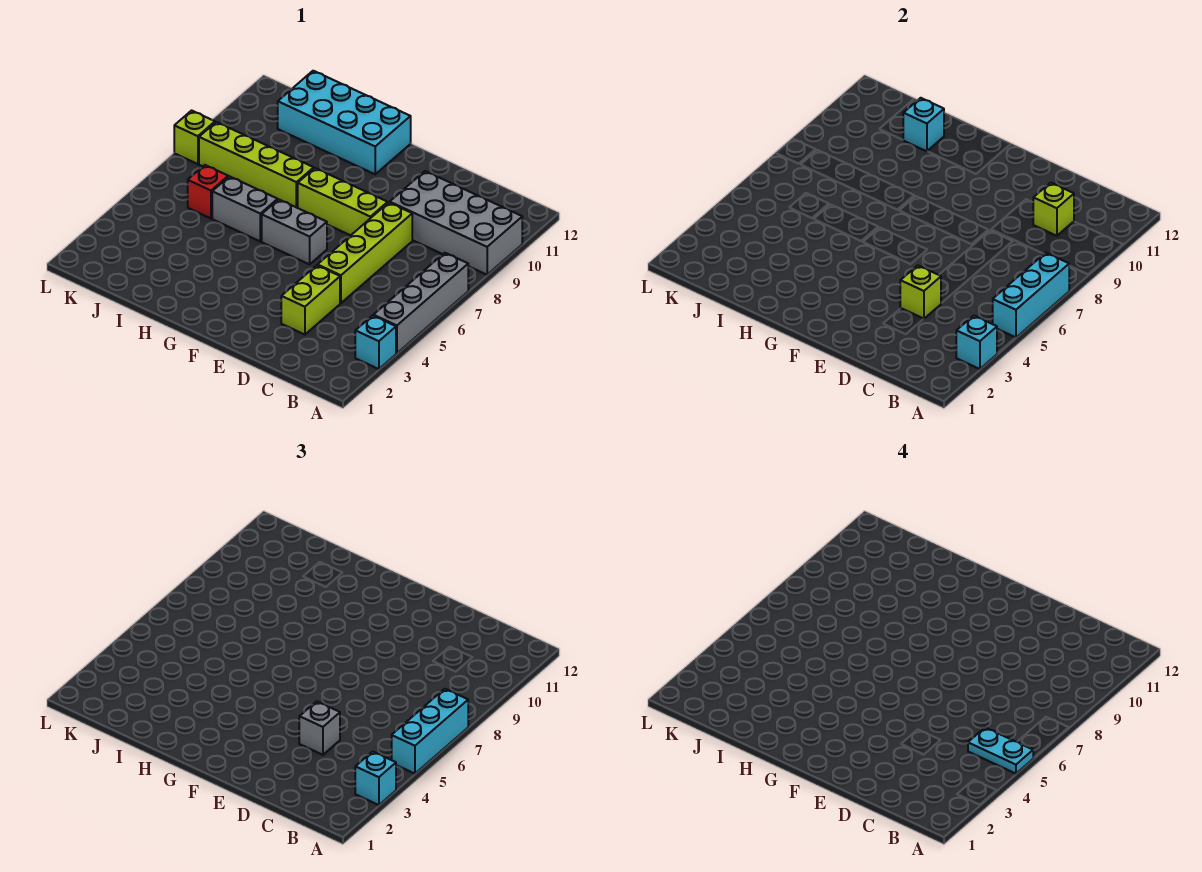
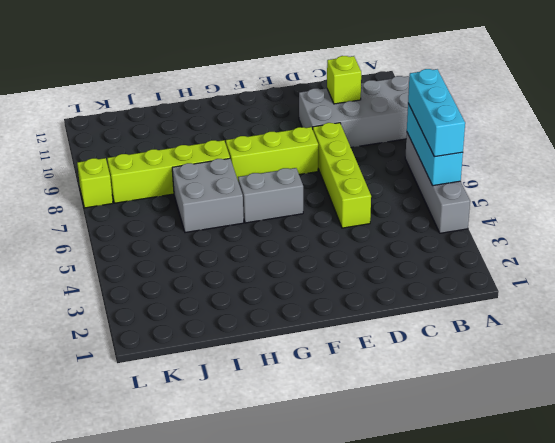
grey 2x2 brick [172,158,244,233] -> grey 1x2 brick [212,176,278,241]
none -> cyan 1x1 brick [355,316,396,369]
none -> lime 1x2 brick [281,265,340,335]
none -> cyan 2x4 brick [278,71,411,174]

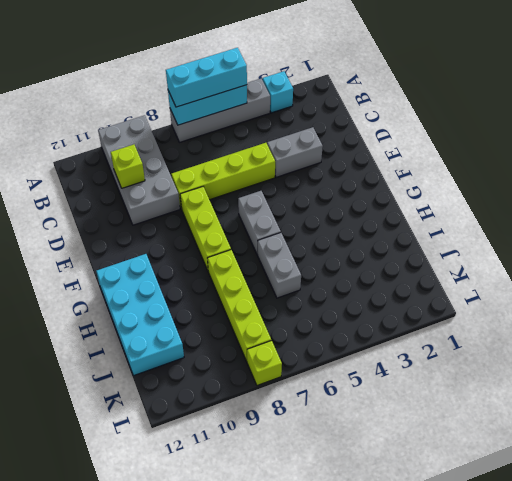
grey 1x2 brick [267,127,323,177] -> lime 1x2 brick [281,265,340,335]
none -> red 1x1 brick [188,165,228,218]
none -> cyan 1x1 brick [956,316,997,369]
none -> lime 1x1 brick [900,265,941,319]

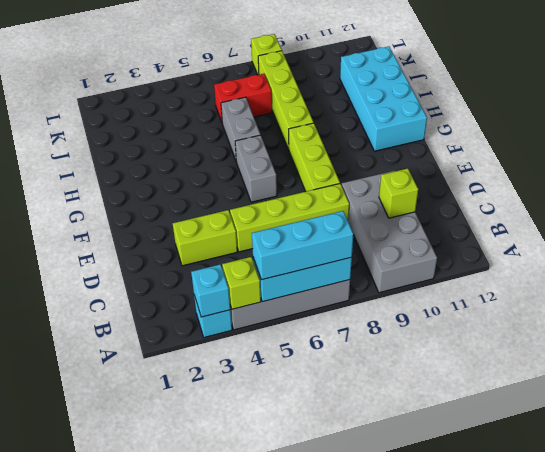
lime 1x1 brick [222,257,261,309] -> lime 1x1 brick moved to [900,265,941,319]
red 1x2 brick [214,74,272,122] -> red 1x1 brick [188,165,228,218]
none -> cyan 1x1 brick [903,98,944,151]
none -> cyan 1x1 brick [355,752,396,805]
none -> grey 1x1 brick [299,701,340,755]

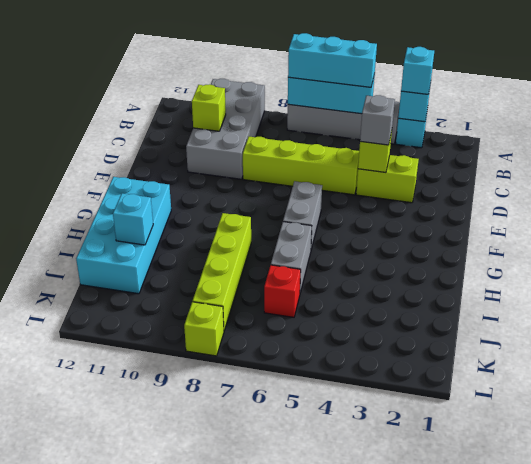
none -> lime 1x3 brick [298,168,388,235]
none -> cyan 1x2 plate [968,727,1033,774]

